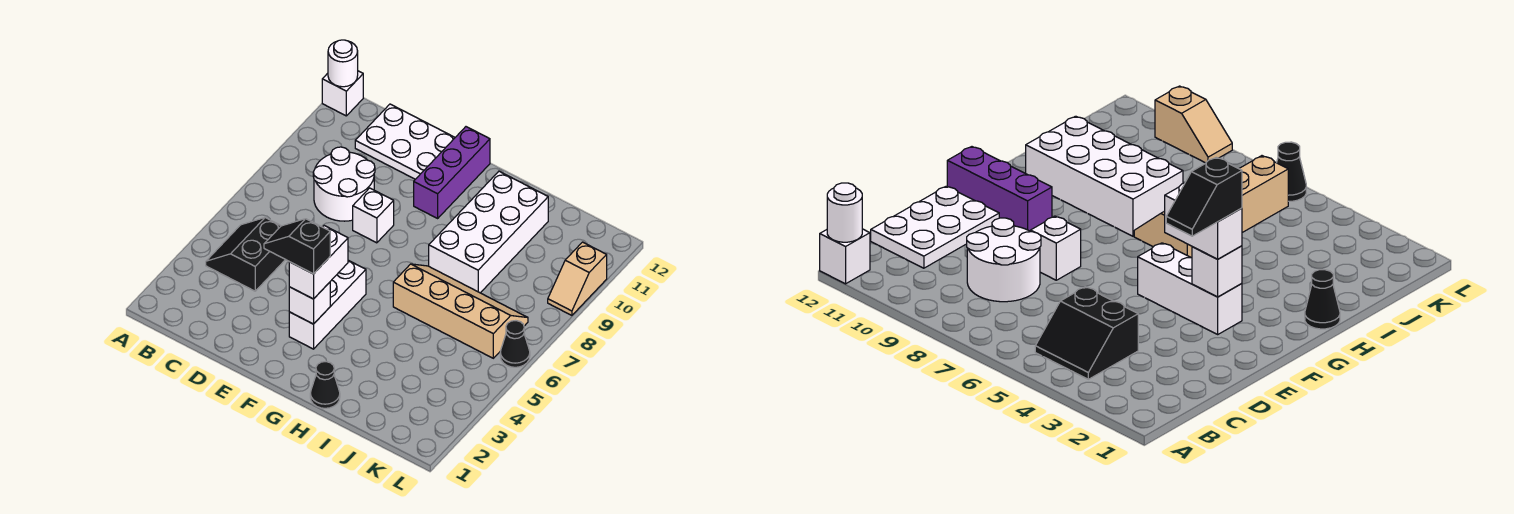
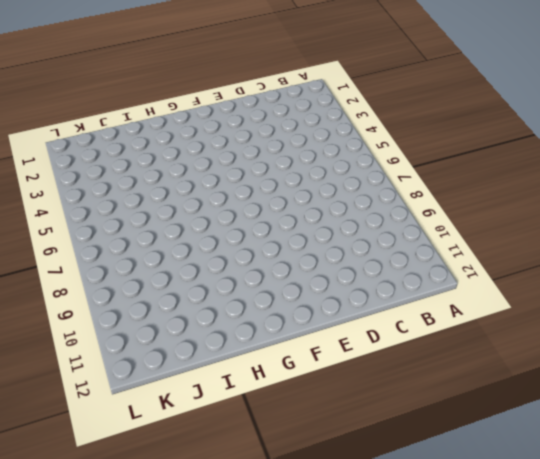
none -> white 1x1 brick [322,71,363,116]
none -> black 2x2 slope [206,218,285,291]
none -> white 2x2 round brick [313,147,375,221]

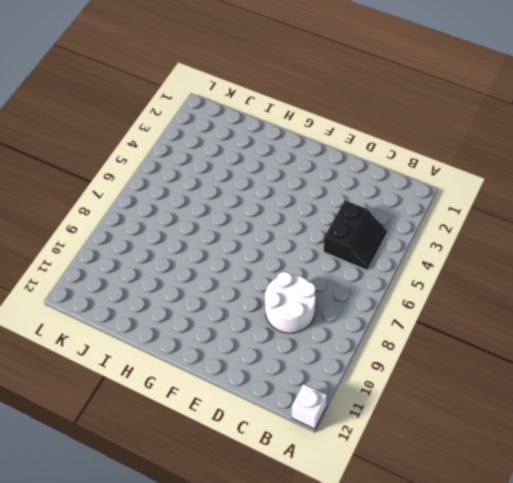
none -> white 2x3 plate [355,104,455,179]
none -> white 1x1 brick [353,188,394,243]
none -> white 1x3 brick [289,260,366,349]

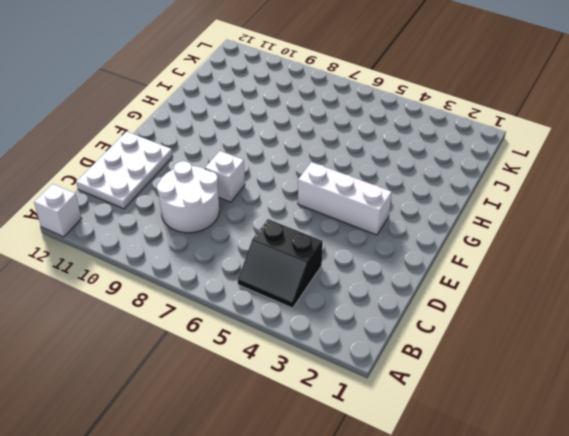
none -> purple 1x3 brick [414,127,490,218]
none -> black 1x1 cone [310,362,340,408]
none -> tan 2x4 slope [393,264,528,358]

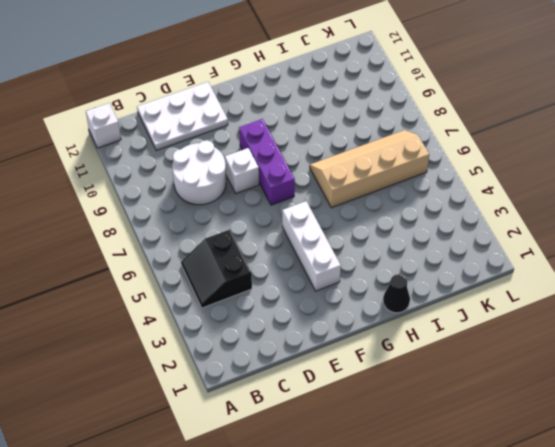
purple 1x3 brick [239,119,295,205] -> purple 1x3 brick moved to [414,127,490,218]
none -> white 2x4 brick [429,171,548,293]
none -> black 1x1 cone [500,321,530,367]
none -> tan 1x2 slope [548,242,607,315]

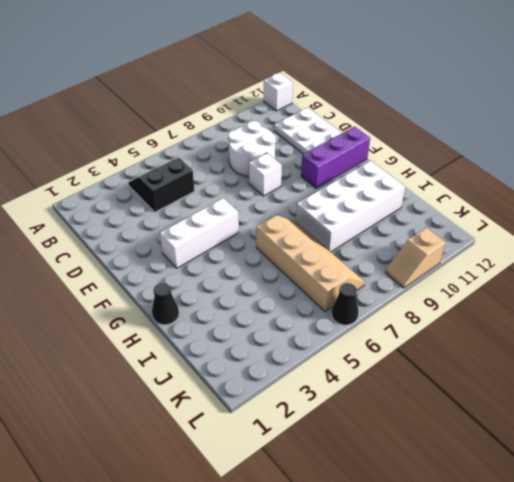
none -> white 1x1 round brick [328,40,358,87]
none -> white 1x1 brick [289,282,330,324]
none -> white 1x2 brick [289,226,348,299]

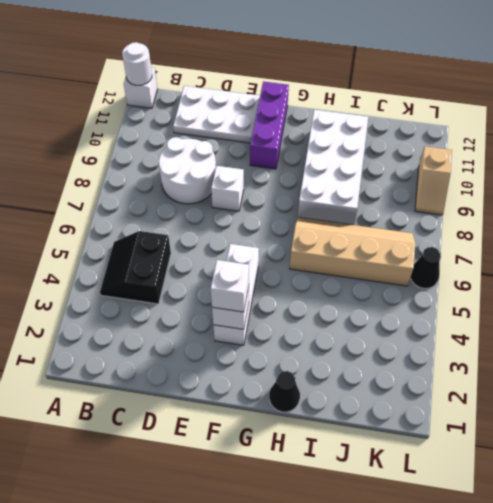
white 1x1 brick [211,260,249,312] -> white 1x2 brick [289,226,348,299]
none -> black 1x2 slope [264,219,330,274]

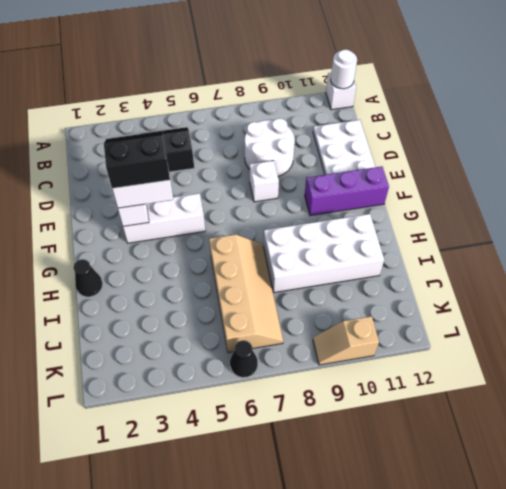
black 2x2 slope [104,131,170,188] -> black 1x2 slope [264,219,330,274]

